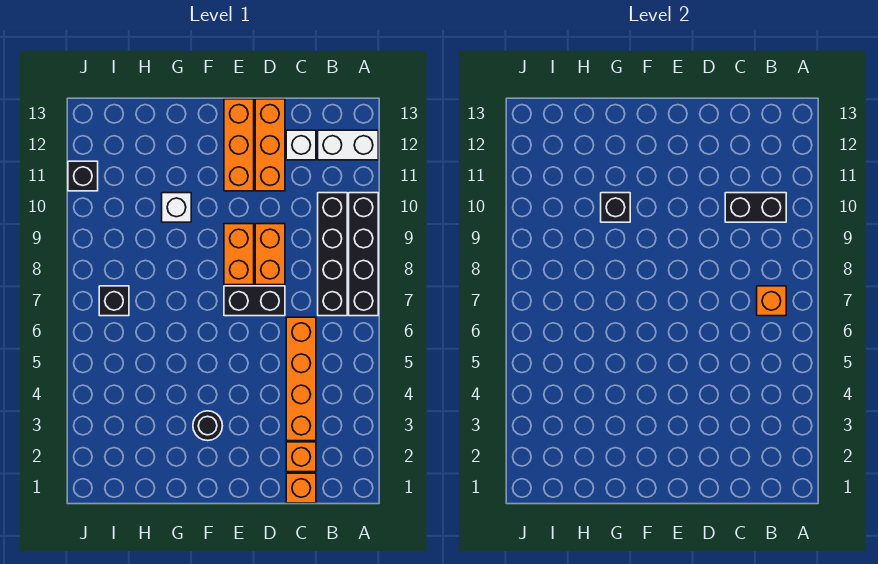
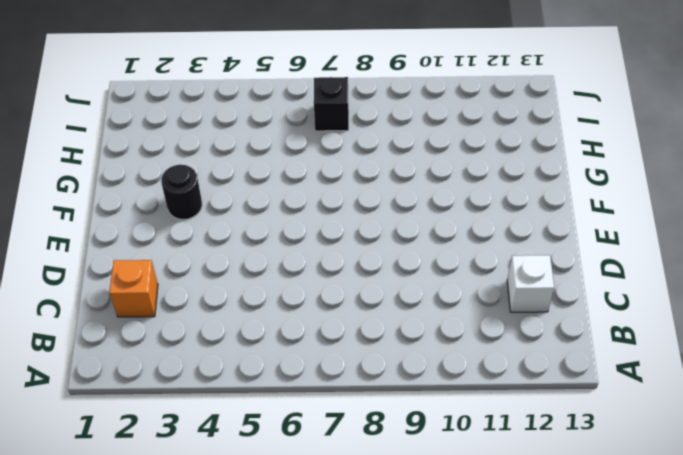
none -> black 1x4 brick [349,193,378,316]
none -> white 1x2 brick [318,130,378,160]
none -> black 1x4 brick [318,193,347,316]

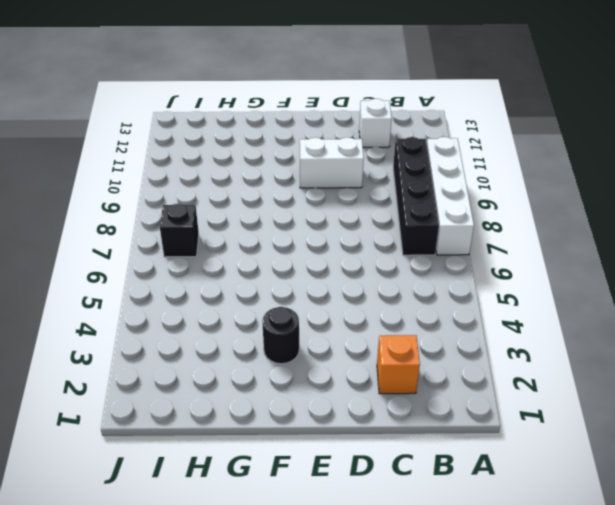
white 1x4 brick [427,137,474,255] -> black 1x4 brick [349,193,378,316]
white 1x2 brick [300,137,364,188] -> white 1x2 brick moved to [318,130,378,160]
none -> orange 1x1 brick [286,473,316,503]
none -> orange 1x4 brick [286,317,316,441]
none -> black 1x2 brick [224,286,285,316]

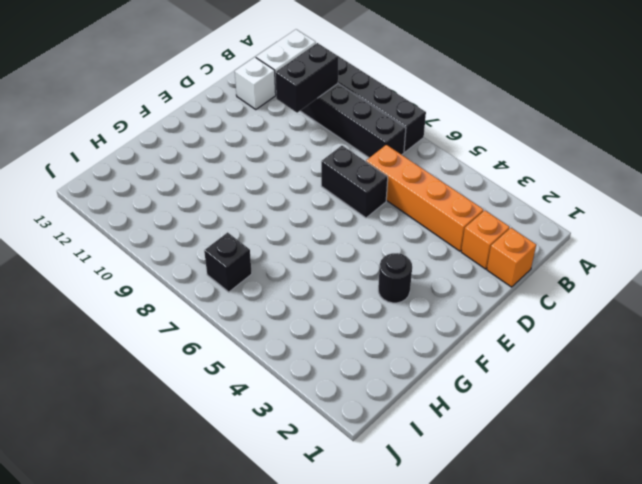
black 1x2 brick [321,146,388,218] -> black 1x2 brick turned to [224,286,285,316]
none -> orange 1x2 brick [255,224,285,285]
none -> orange 1x3 brick [255,99,285,191]
none -> orange 1x2 brick [224,224,254,285]

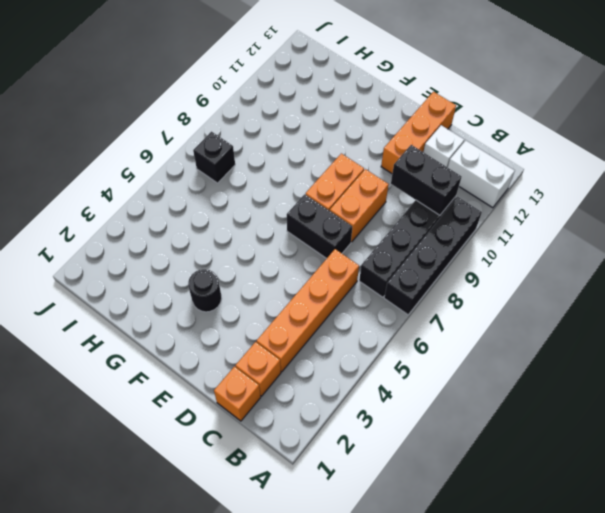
none -> orange 1x3 brick [224,99,254,191]
none -> white 1x1 brick [162,193,191,222]
none -> black 1x1 brick [68,161,98,191]

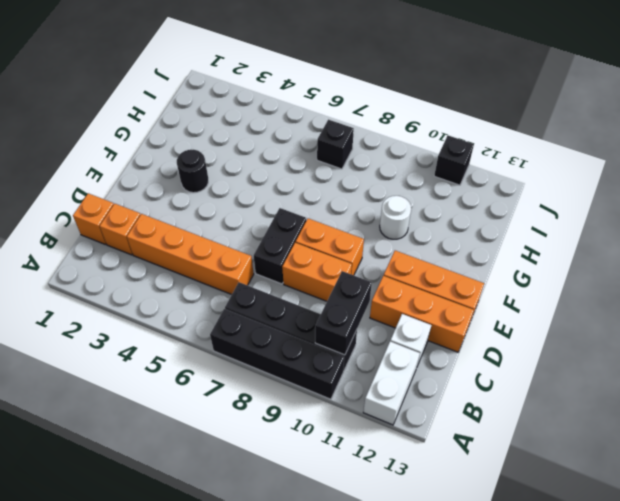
white 1x1 round brick [380,196,411,239] -> white 1x1 brick [162,193,191,222]
none -> orange 1x1 brick [757,286,786,316]
none -> black 1x1 brick [601,193,630,222]

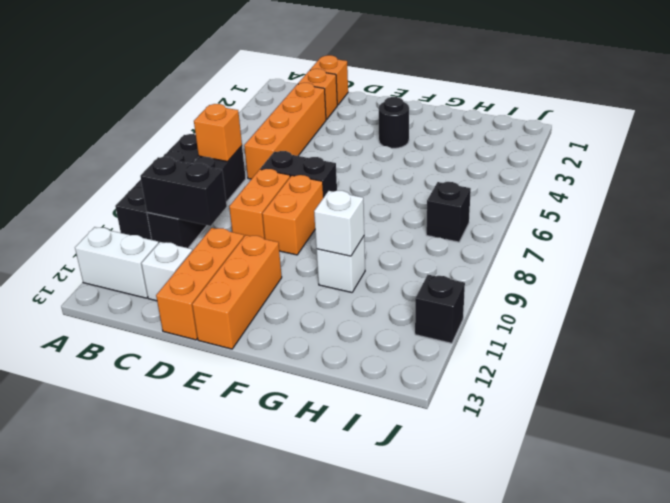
white 1x1 brick [314,191,364,256] -> black 1x1 brick [601,193,630,222]

